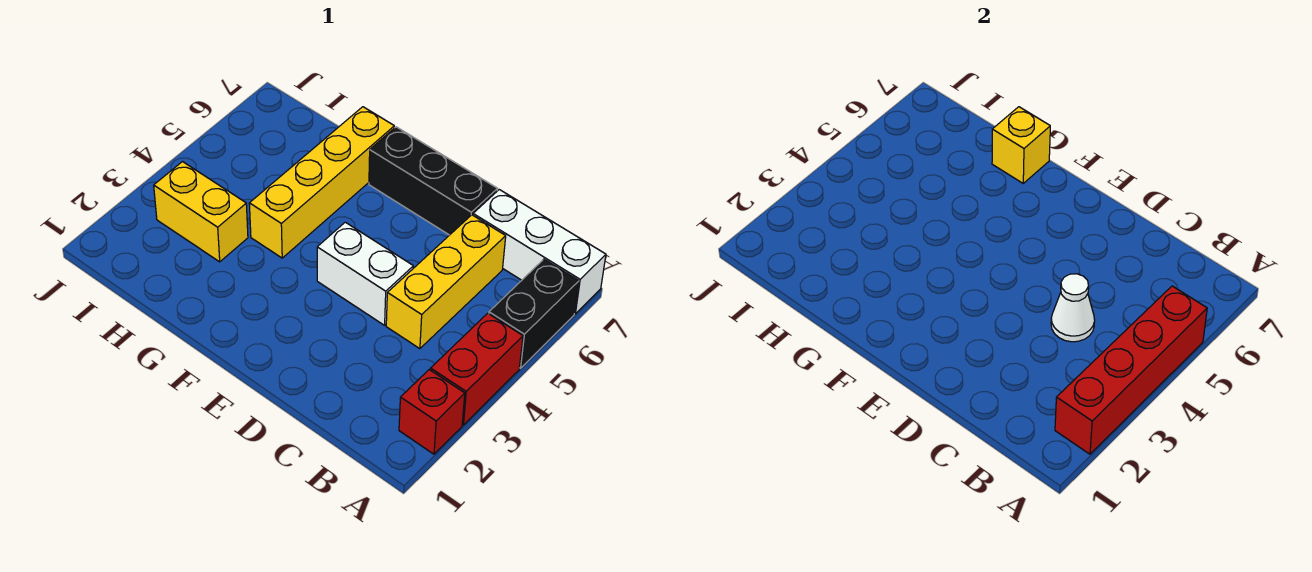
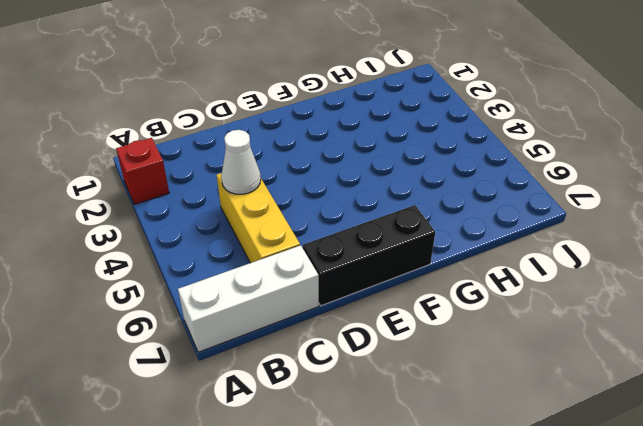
none -> red 1x2 brick [431,313,523,425]
none -> black 1x2 brick [489,259,579,368]
none -> white 1x2 brick [317,222,413,325]

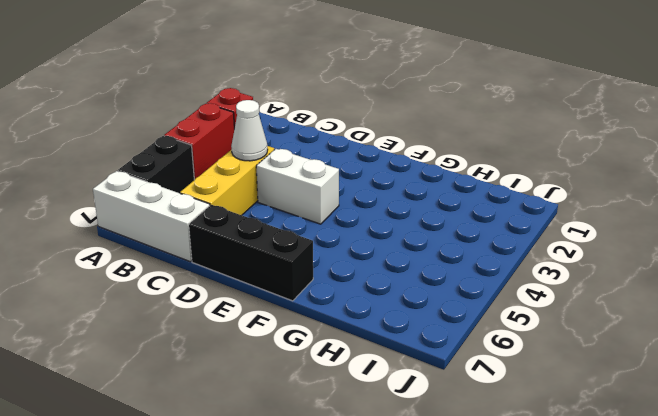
none -> yellow 1x4 brick [249,107,394,258]
none -> yellow 1x2 brick [154,162,248,262]
none -> red 1x4 brick [1055,286,1207,454]

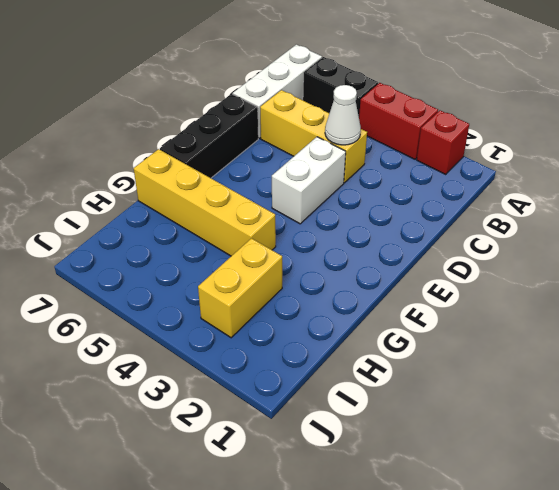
none -> red 1x4 brick [1055,286,1207,454]
none -> yellow 1x1 brick [992,107,1050,183]

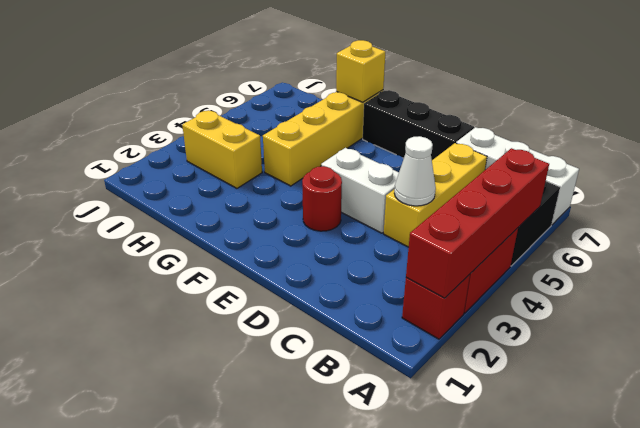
red 1x1 round brick [302,166,342,231] -> none

